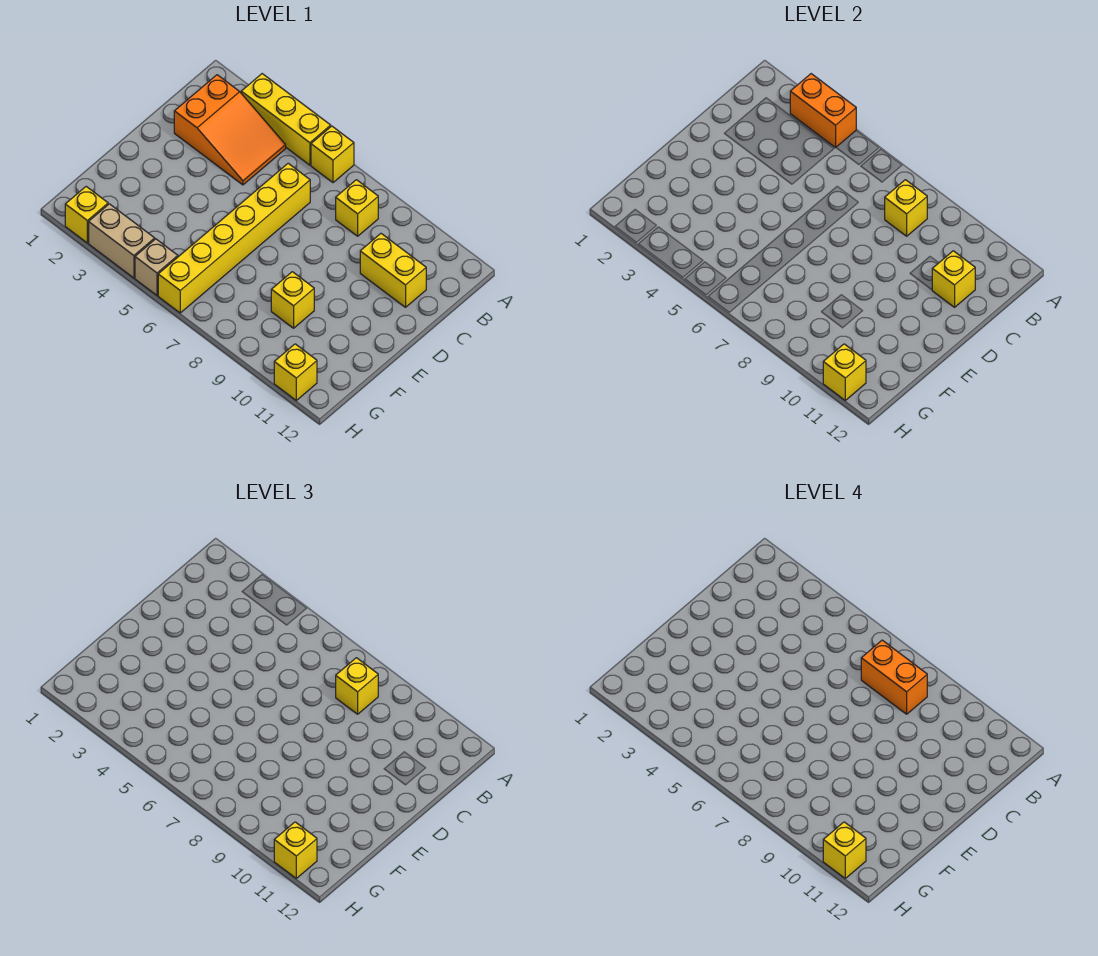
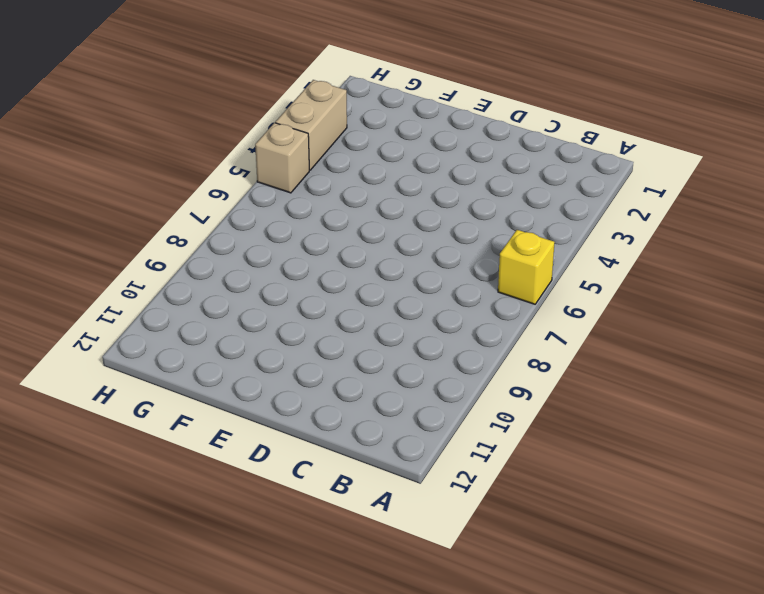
none -> yellow 1x3 brick [241,74,331,165]
none -> orange 2x3 slope [174,75,286,185]
none -> yellow 1x1 brick [336,180,378,236]

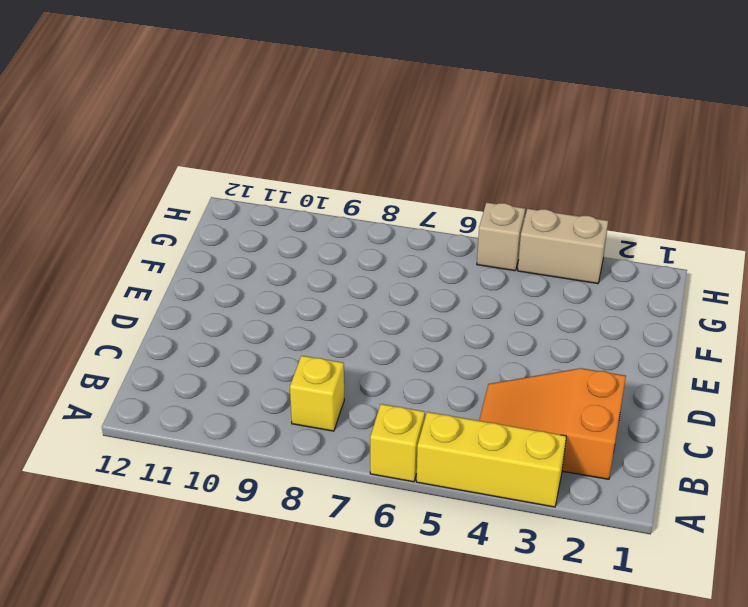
none -> yellow 1x6 brick [158,163,310,313]
none -> yellow 1x2 brick [360,234,426,307]
none -> yellow 1x1 brick [271,272,314,328]

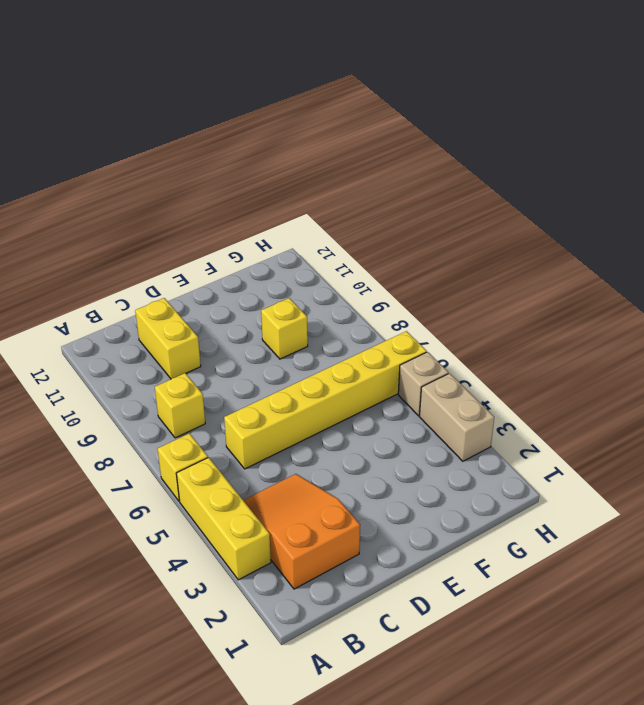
none -> yellow 1x1 brick [65,187,108,243]
none -> yellow 1x1 brick [274,344,317,400]
none -> orange 1x2 brick [790,74,856,148]

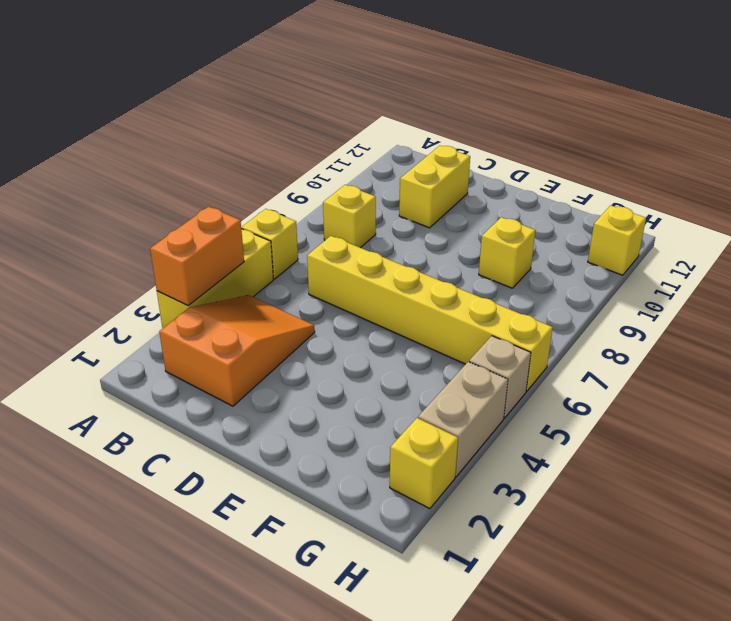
none -> yellow 1x1 brick [885,180,927,236]
none -> yellow 1x1 brick [932,251,975,307]
none -> yellow 1x1 brick [823,344,866,400]

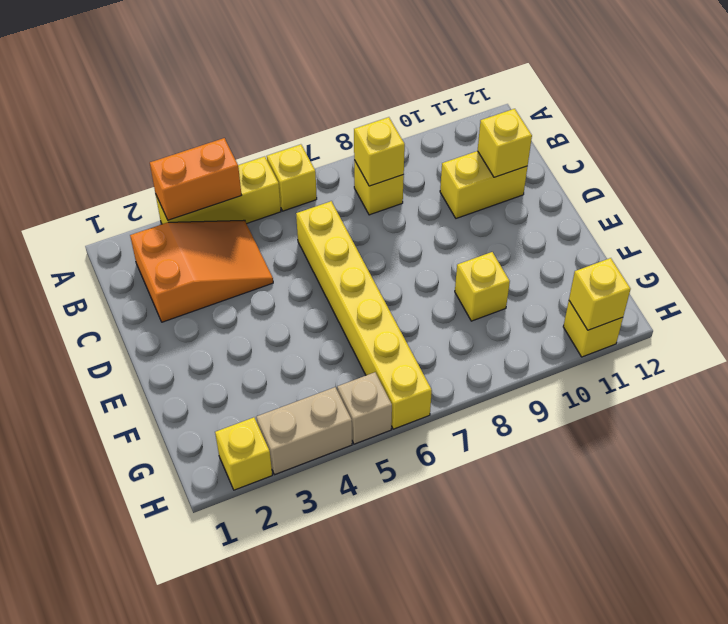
none -> yellow 1x1 brick [336,658,378,714]
none -> yellow 1x1 brick [274,822,317,878]
none -> orange 1x2 brick [861,640,927,714]

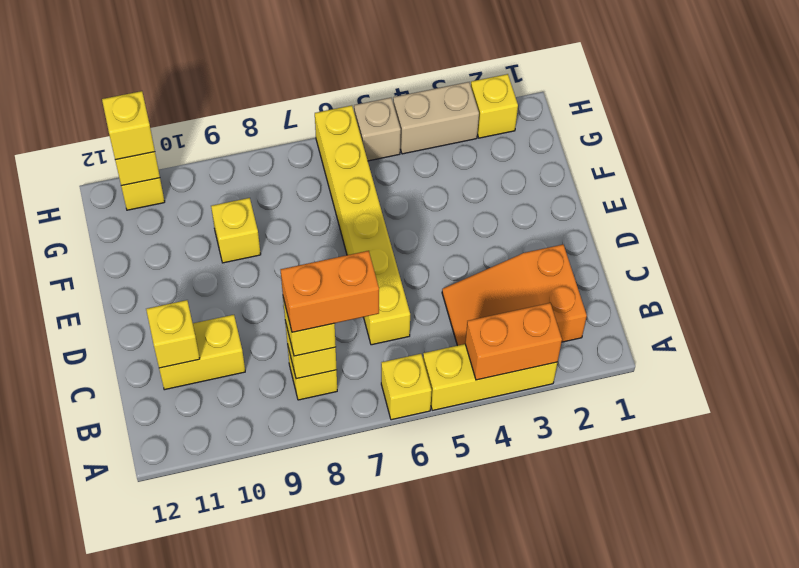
none -> yellow 1x1 brick [823,822,866,878]

